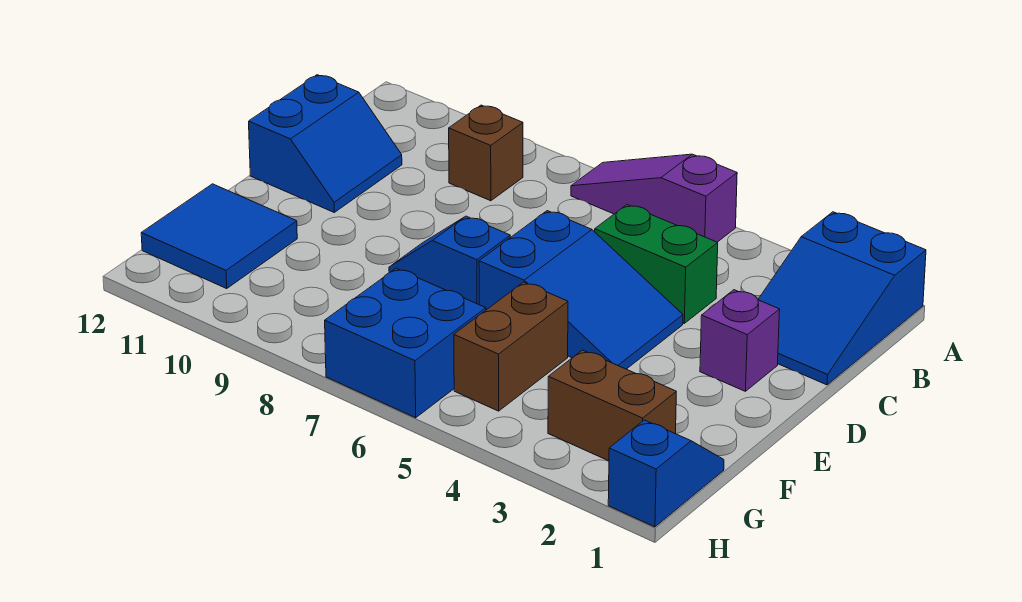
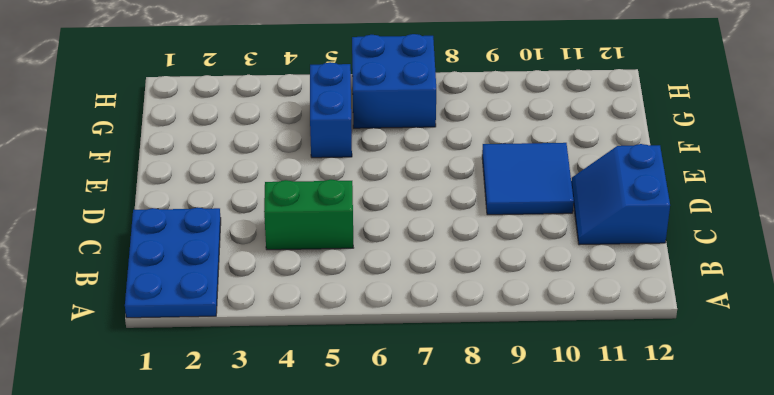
blue 2x3 plate [125,207,221,318] -> blue 2x3 slope [758,212,926,385]
blue 2x2 tile [482,143,574,215] -> blue 2x2 tile moved to [141,184,297,288]
blue 1x2 brick [310,62,352,158] -> brown 1x2 brick [454,282,568,411]
none -> purple 1x3 slope [571,154,737,242]
none -> brown 1x1 brick [449,105,523,201]
none -> purple 1x1 brick [700,290,780,391]

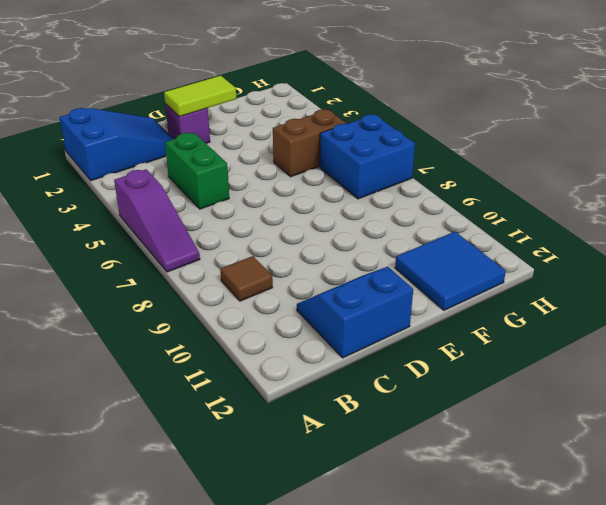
brown 1x1 tile [220,256,273,301] -> brown 1x1 brick [449,105,523,201]
lime 1x2 tile [164,76,237,116] -> none
none -> blue 2x3 slope [479,211,683,369]
none -> blue 1x2 slope [389,216,510,304]
none -> blue 1x2 slope [608,420,724,527]

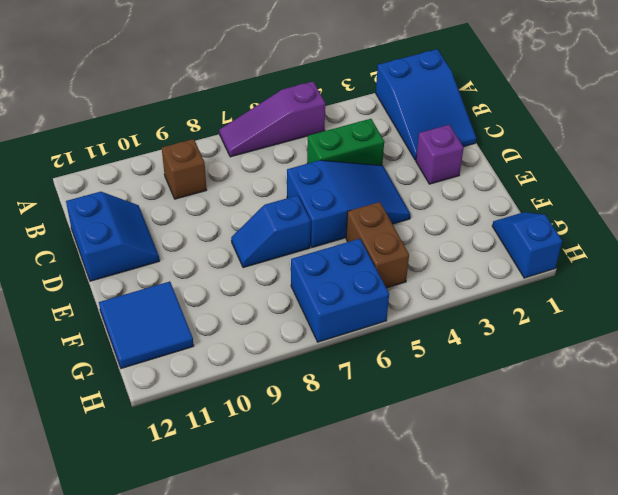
none -> brown 1x2 brick [548,350,676,461]

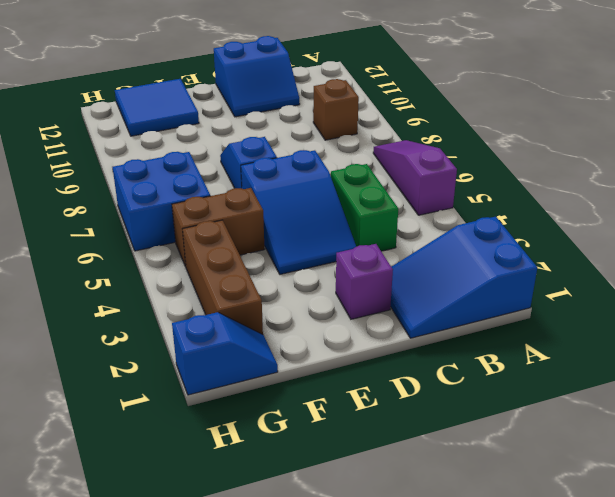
brown 1x3 brick [183,220,263,335] -> brown 1x2 brick [548,350,676,461]

